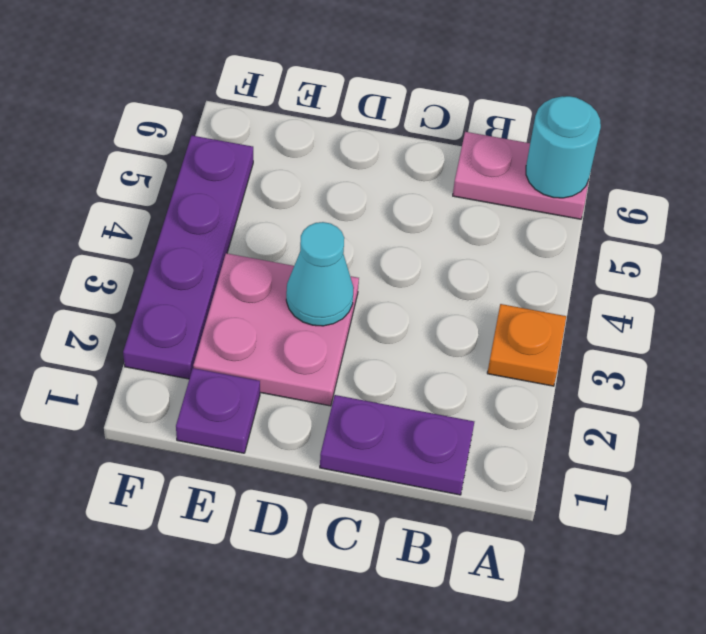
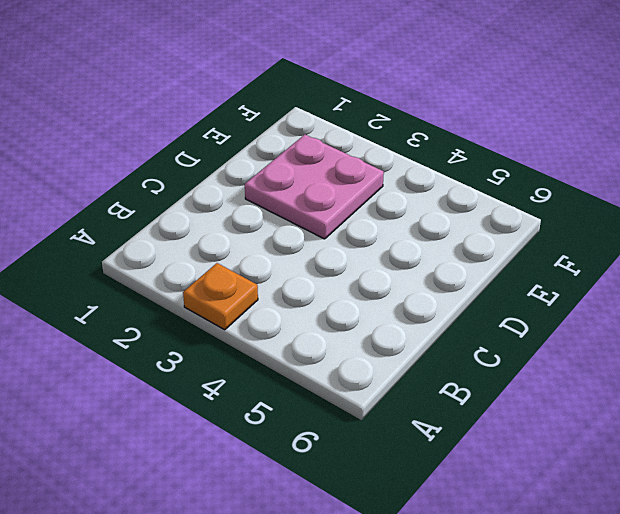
none -> pink 1x2 plate [453,132,589,219]
none -> purple 1x2 plate [320,395,474,495]

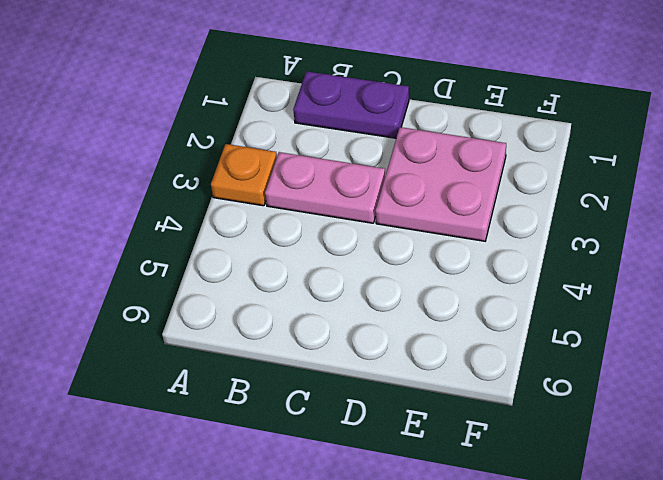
pink 1x2 plate [265,152,385,223] -> pink 1x2 plate moved to [453,132,589,219]
none -> purple 1x1 plate [176,368,260,453]
none -> purple 1x4 plate [123,135,253,379]

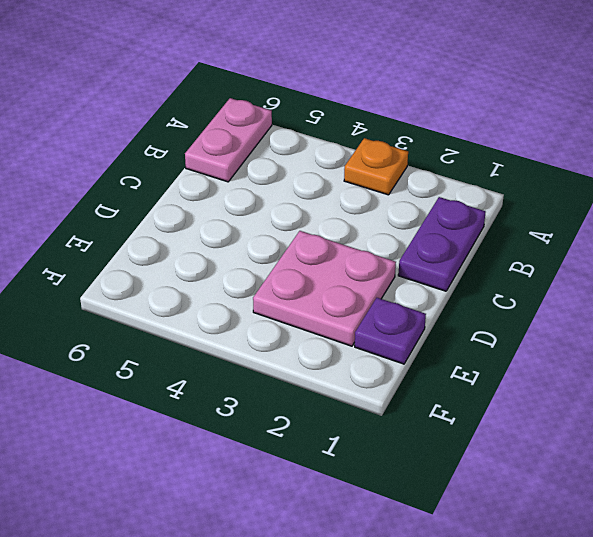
none -> purple 1x4 plate [123,135,253,379]
none -> cyan 1x1 round brick [526,96,601,198]

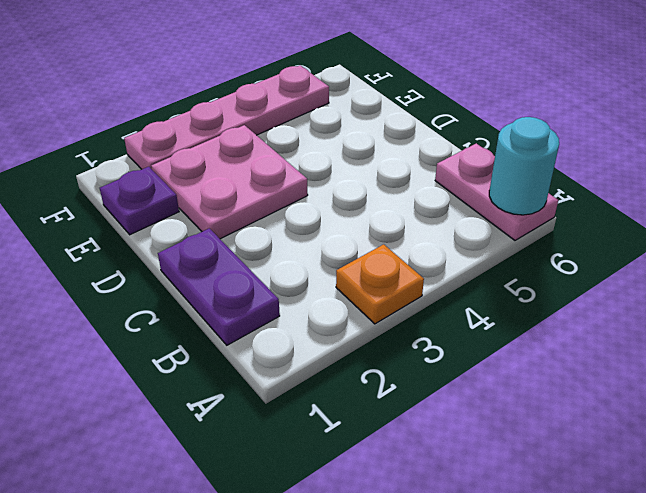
pink 1x4 plate [124,65,329,169] -> purple 1x4 plate [123,135,253,379]
none -> cyan 1x1 cone [286,222,354,326]

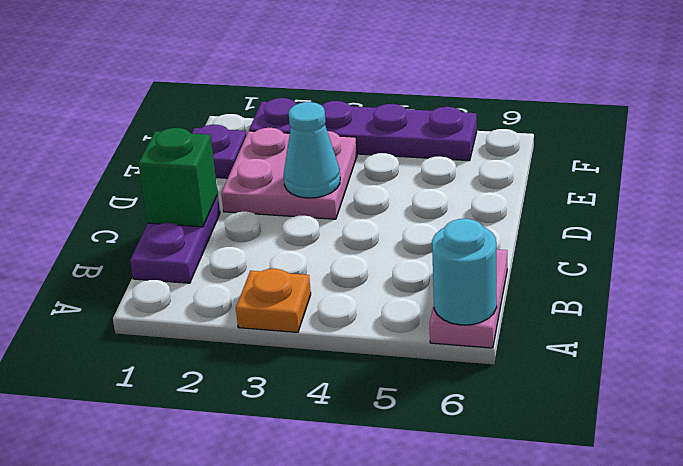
green 1x1 brick [138,128,218,227] -> none

